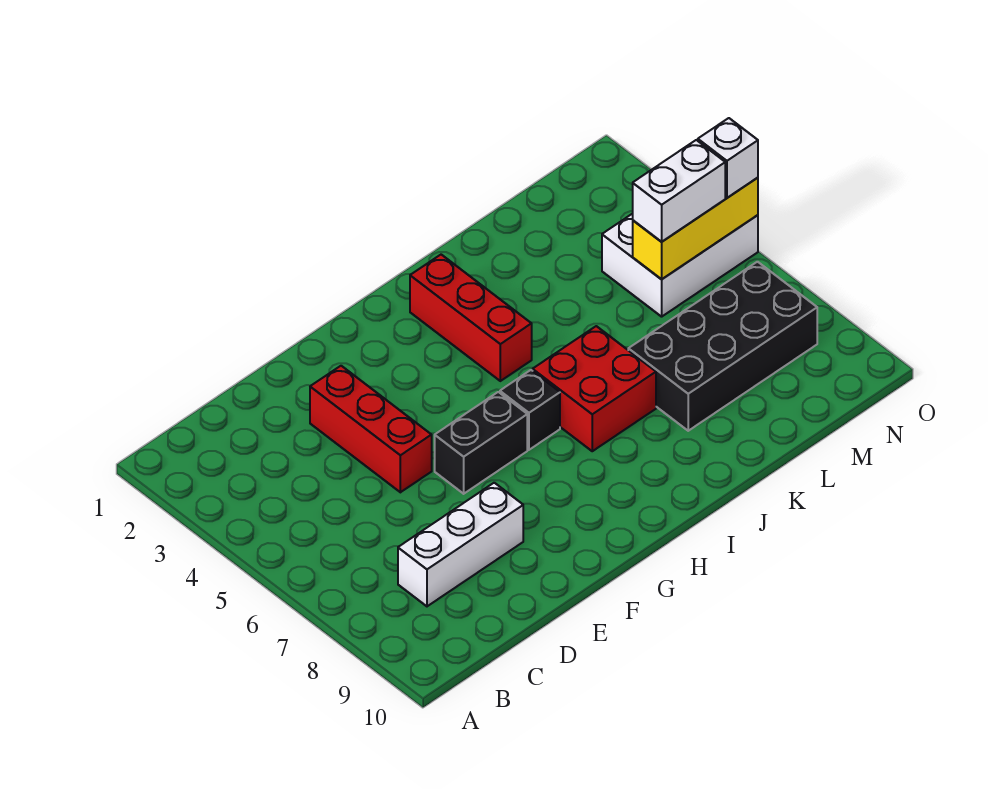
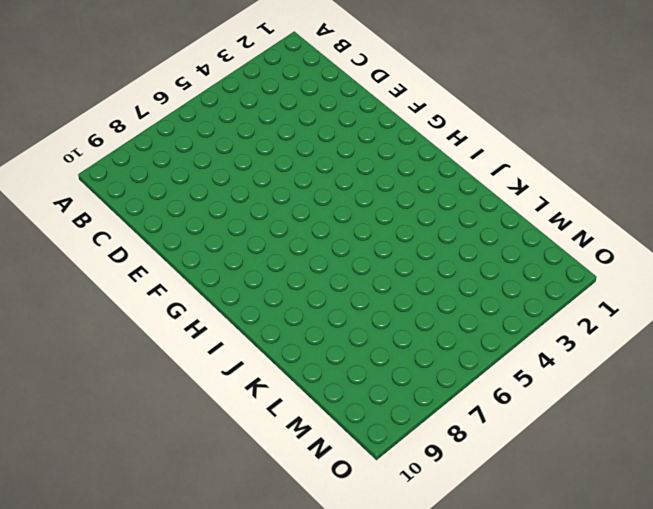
none -> white 1x3 brick [398,483,523,606]
none -> red 1x3 brick [310,366,432,492]

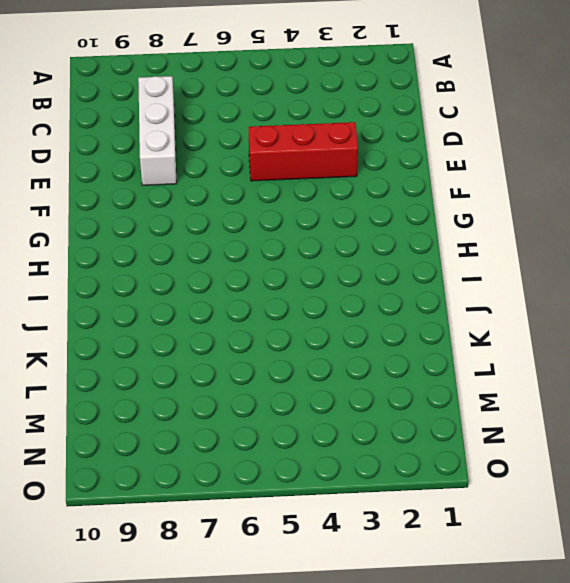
none -> black 1x2 brick [435,392,527,494]
none -> black 1x1 brick [500,370,560,450]

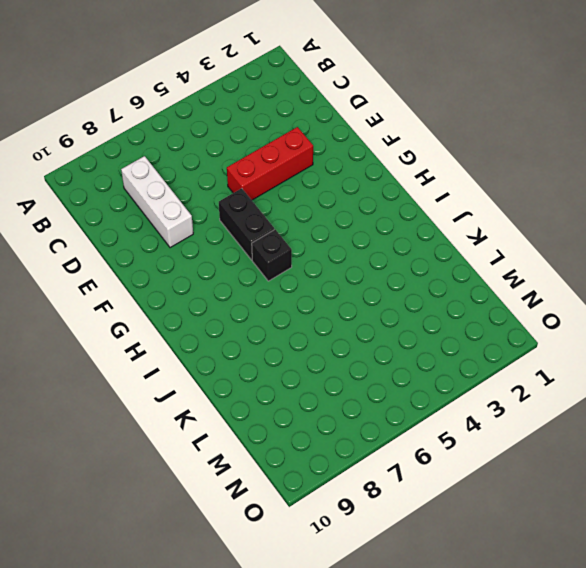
none -> red 1x3 brick [410,255,532,381]
none -> red 2x2 brick [533,326,656,451]

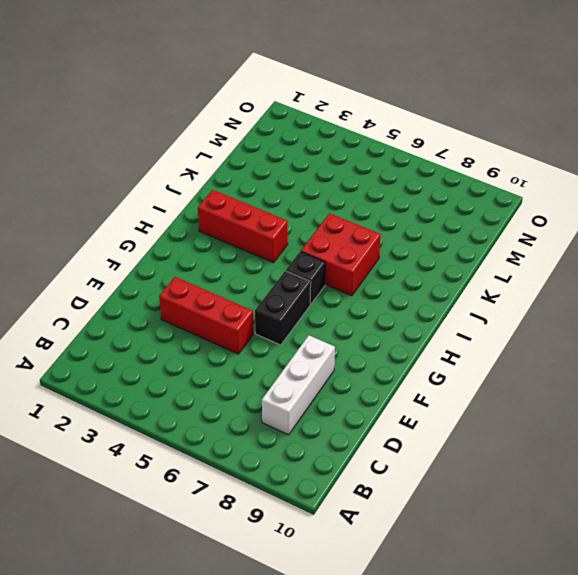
none -> black 2x4 brick [628,262,817,431]
none -> white 2x3 brick [602,214,758,317]

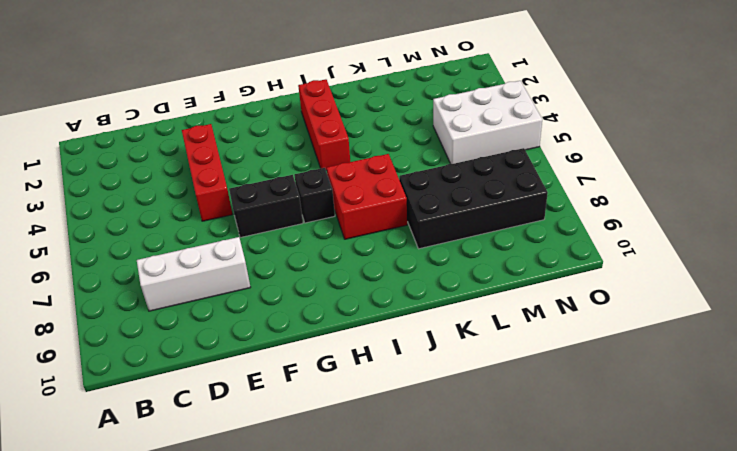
none -> yellow 1x3 brick [633,178,758,279]
none -> white 1x2 brick [633,140,725,242]

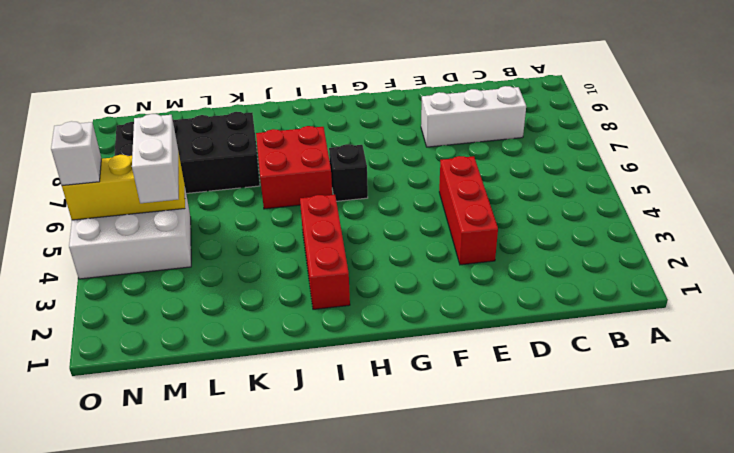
white 1x2 brick [132,114,179,203] -> white 1x2 brick turned to [633,140,725,242]
none -> black 1x2 brick [435,392,527,494]

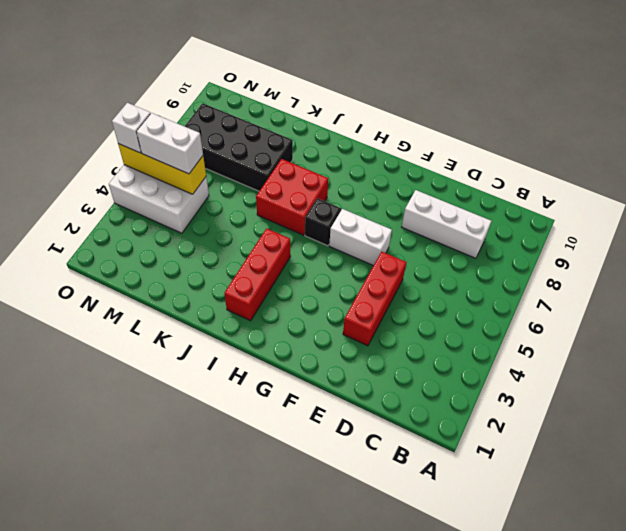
white 1x2 brick [329,209,392,266] -> black 1x2 brick [435,392,527,494]

